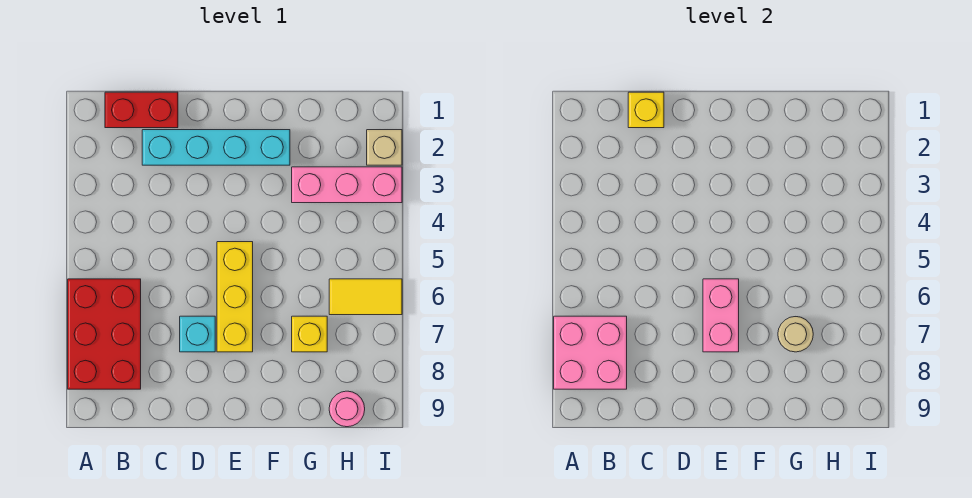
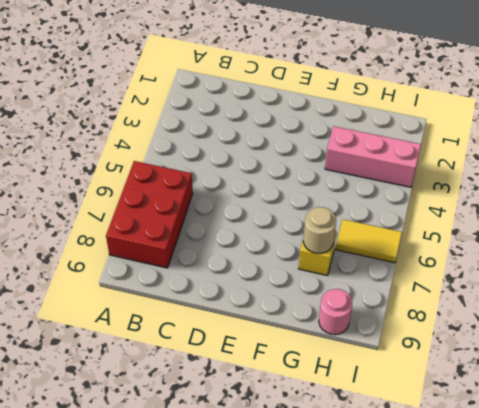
none -> red 1x2 brick [105,92,178,128]
none -> cyan 1x4 brick [142,130,290,165]
none -> cyan 1x1 brick [180,316,215,352]

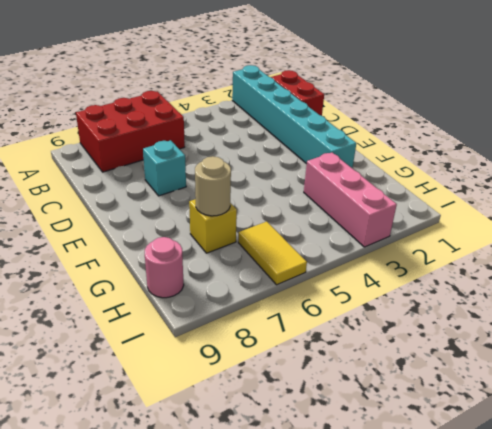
cyan 1x6 brick [232,65,356,168] -> cyan 1x4 brick [142,130,290,165]
none -> yellow 1x3 brick [217,242,253,352]
none -> tan 1x1 brick [367,130,402,165]
none -> pink 2x2 brick [554,316,627,389]

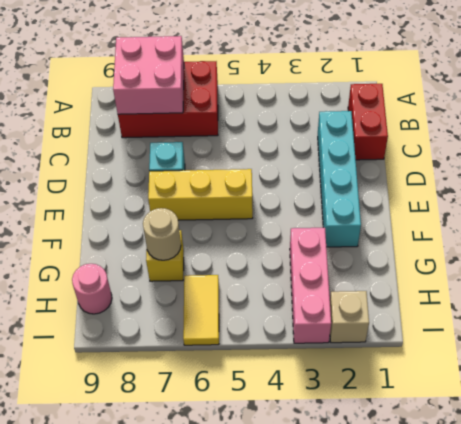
none -> yellow 1x1 brick [628,92,664,128]
none -> pink 1x2 brick [703,279,739,352]

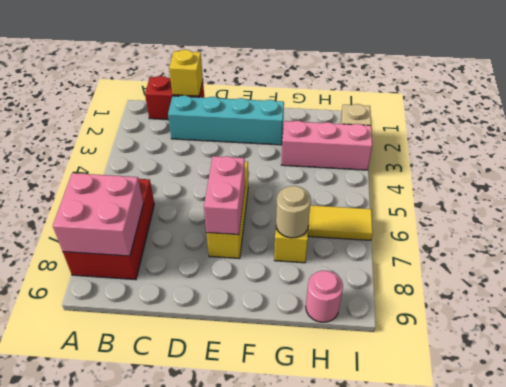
none -> cyan 1x1 brick [180,316,215,352]

